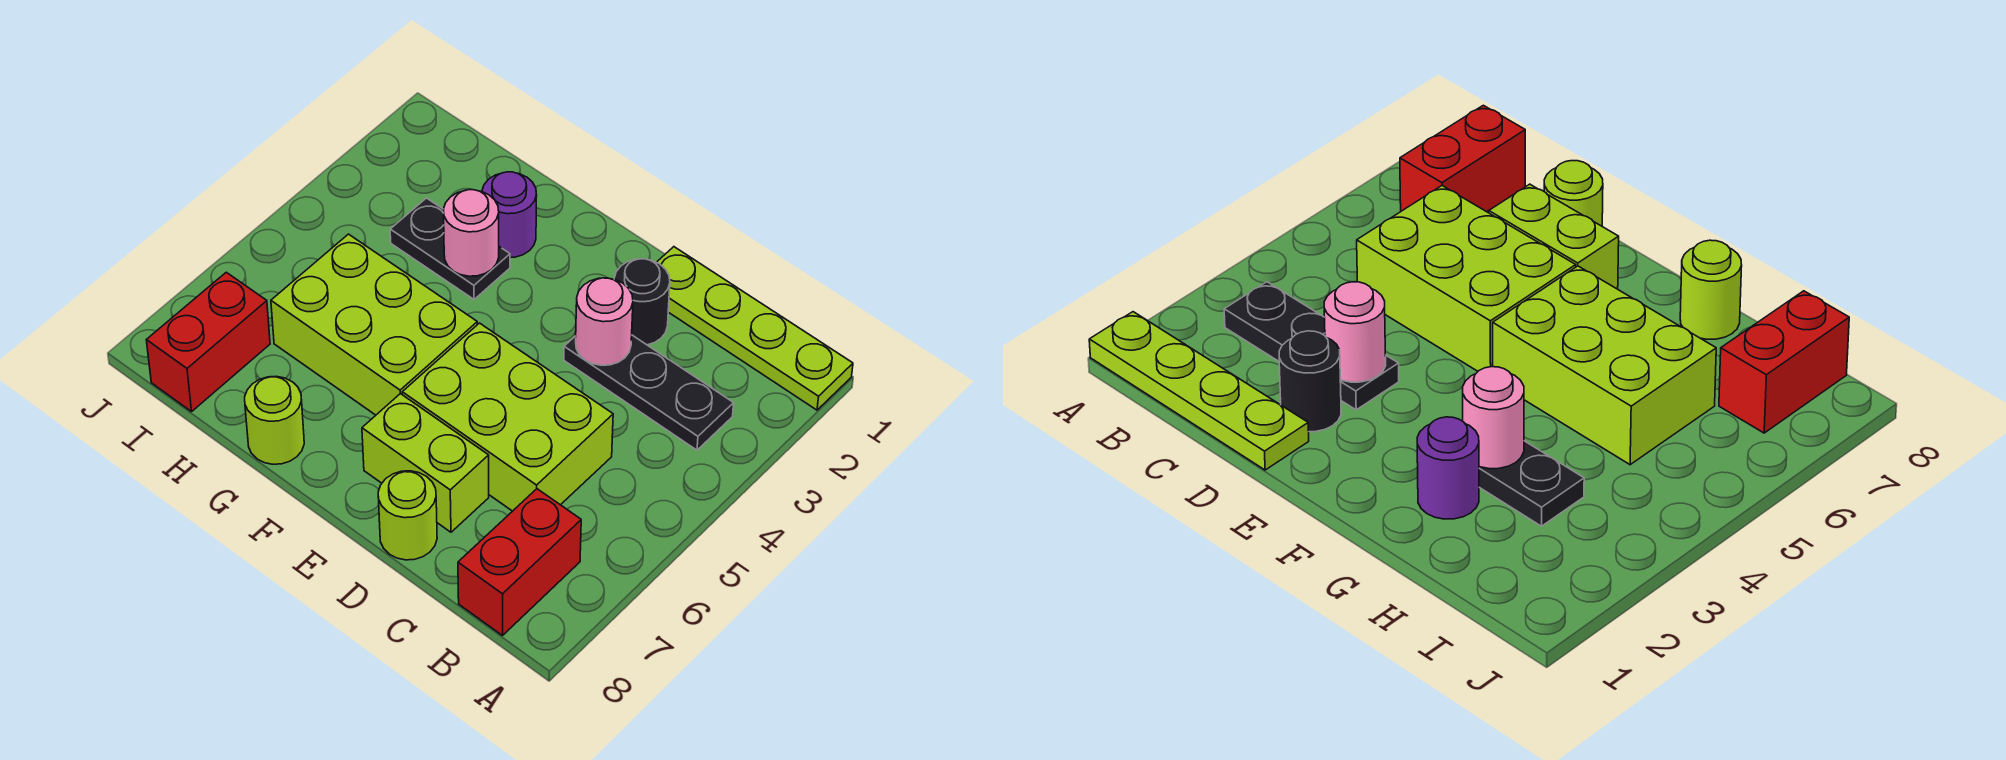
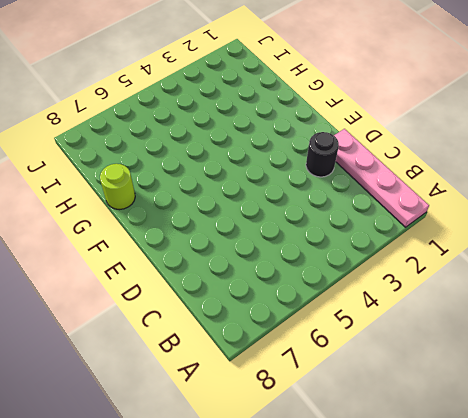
pink 1x4 plate [334,129,429,227] -> lime 1x4 plate [657,247,853,410]
none -> black 1x3 plate [564,335,734,450]
none -> red 1x2 brick [458,489,581,636]
none -> lime 2x3 brick [402,323,613,511]

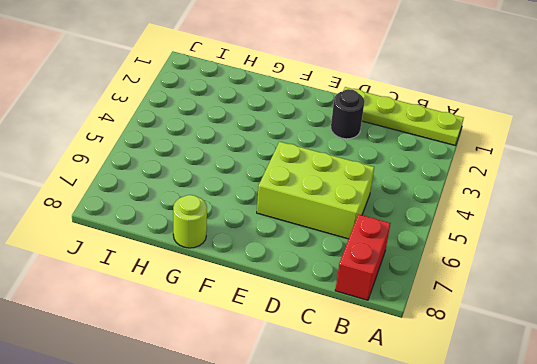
none -> black 1x3 plate [564,335,734,450]
none -> lime 1x2 brick [362,394,489,532]
none -> lime 1x1 round brick [378,471,437,560]

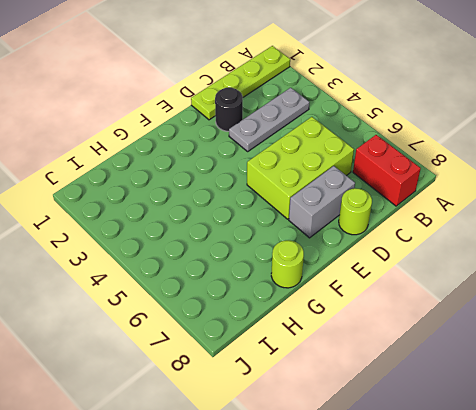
grey 1x3 plate [229,88,310,151] -> black 1x3 plate [564,335,734,450]
grey 1x2 brick [289,166,355,238] -> lime 1x2 brick [362,394,489,532]
none -> lime 2x3 brick [271,234,477,415]
none -> purple 1x1 round brick [482,172,537,258]
none -> black 1x2 plate [390,198,510,299]

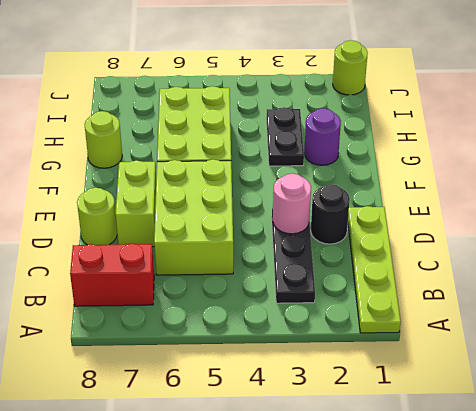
lime 1x1 round brick [333,40,368,95] -> none
none -> red 1x2 brick [146,272,270,412]
none -> pink 1x1 round brick [443,190,499,276]

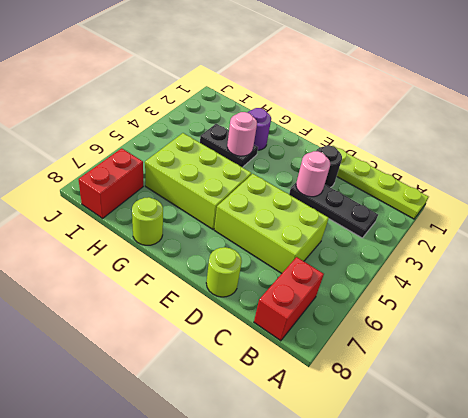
none -> lime 1x2 brick [362,394,489,532]

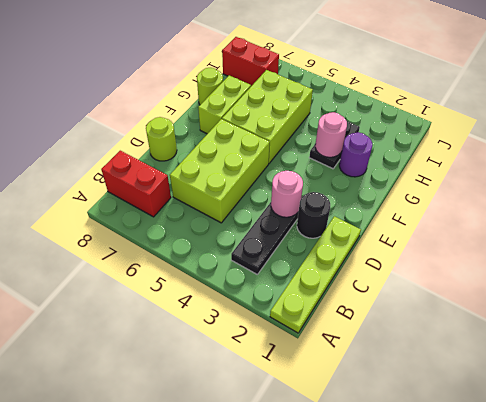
lime 1x2 brick [198,76,251,134] -> lime 1x2 brick moved to [362,394,489,532]

